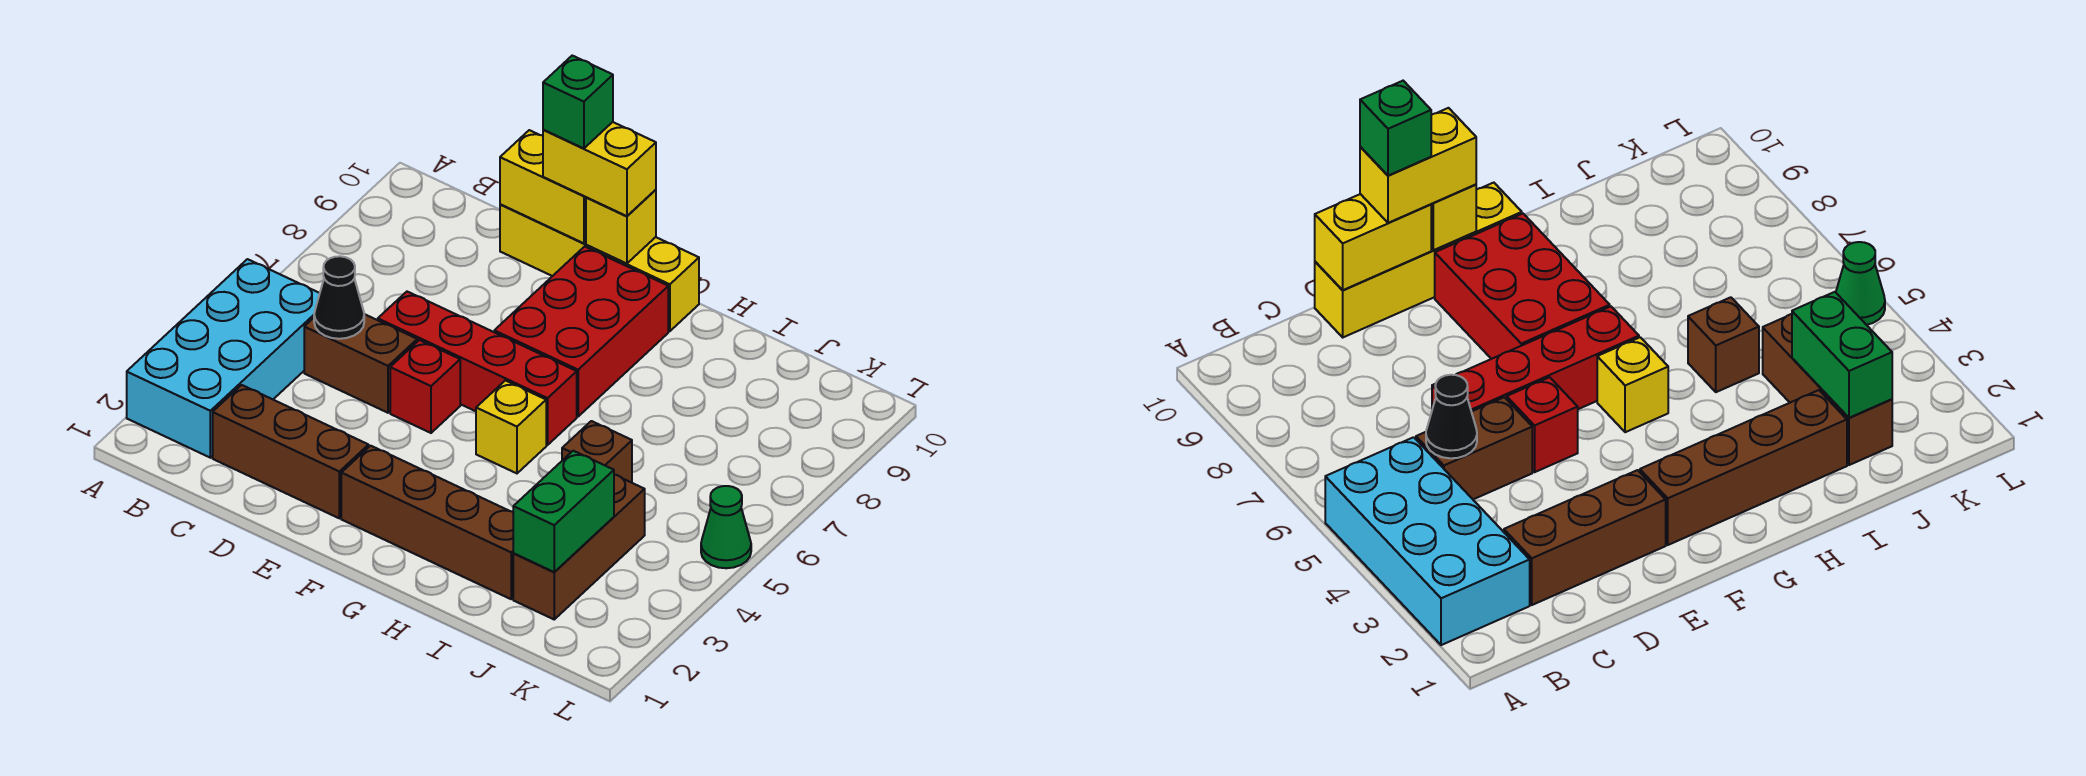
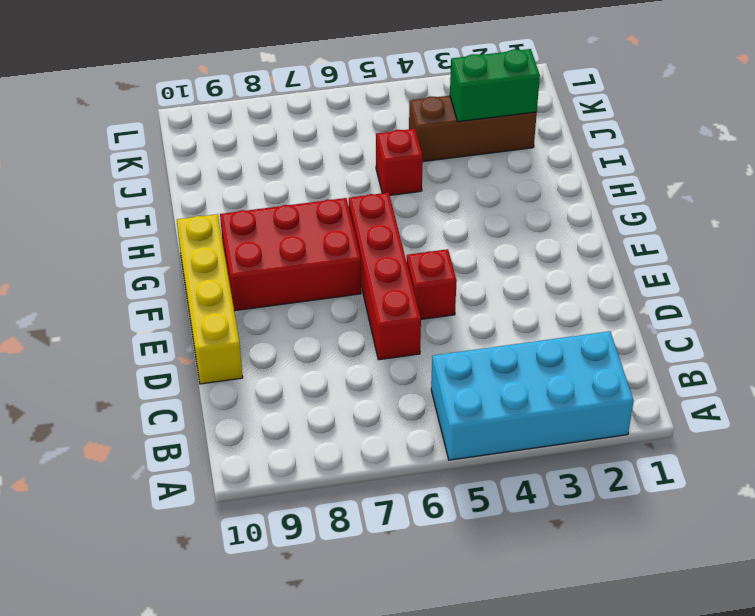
red 1x1 brick [376,129,423,195] -> brown 1x1 brick [562,421,632,483]
none -> brown 1x3 brick [213,385,369,518]
none -> brown 1x2 brick [304,314,417,413]
none -> brown 1x4 brick [341,446,514,599]

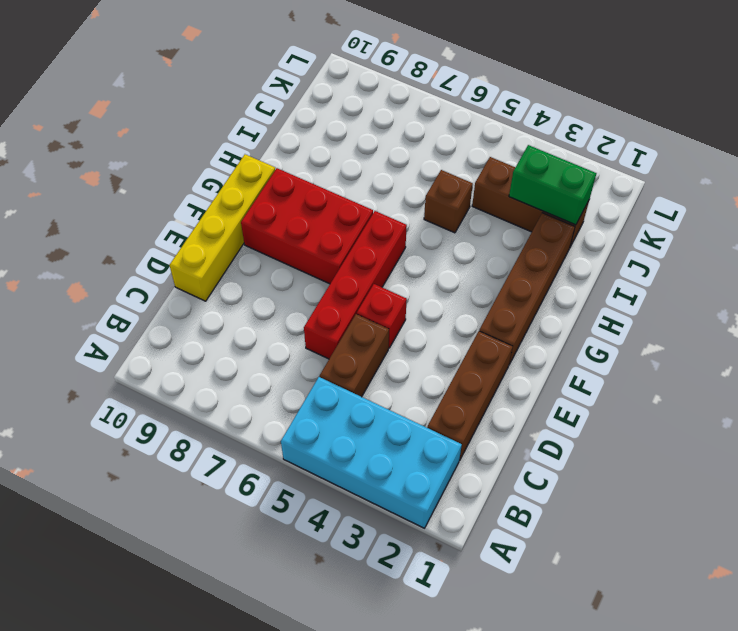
none -> yellow 1x1 brick [476,381,546,473]
none -> green 1x1 cone [701,486,751,568]
none -> black 1x1 cone [314,256,364,339]

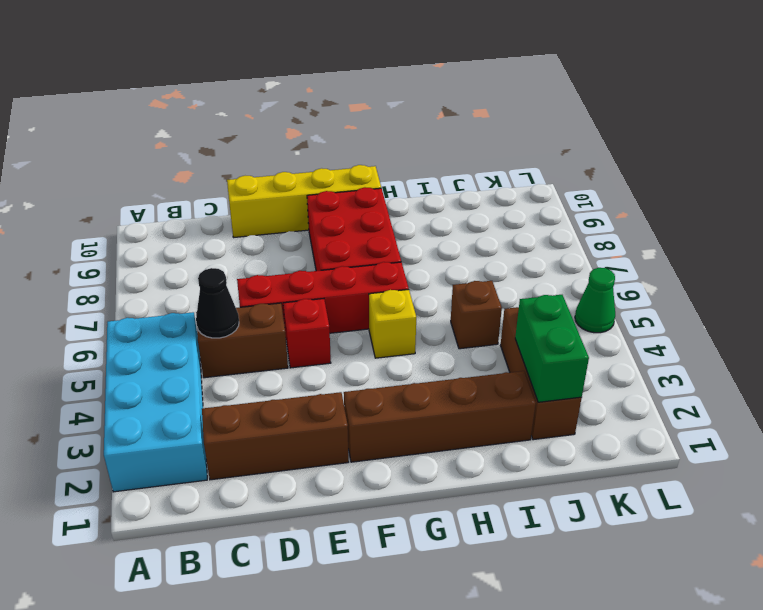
none -> yellow 1x2 brick [500,130,586,243]
none -> yellow 1x1 brick [586,190,656,264]
none -> yellow 1x2 brick [543,122,656,216]

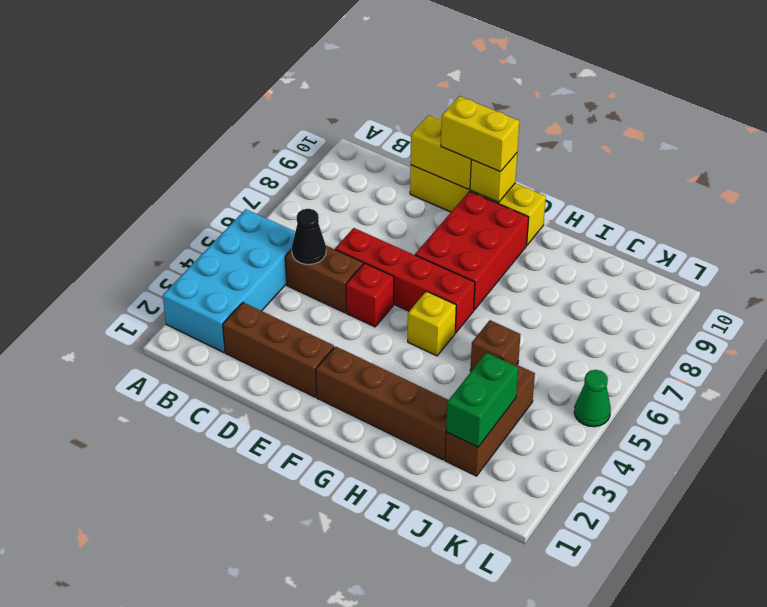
none -> green 1x1 brick [543,56,613,148]

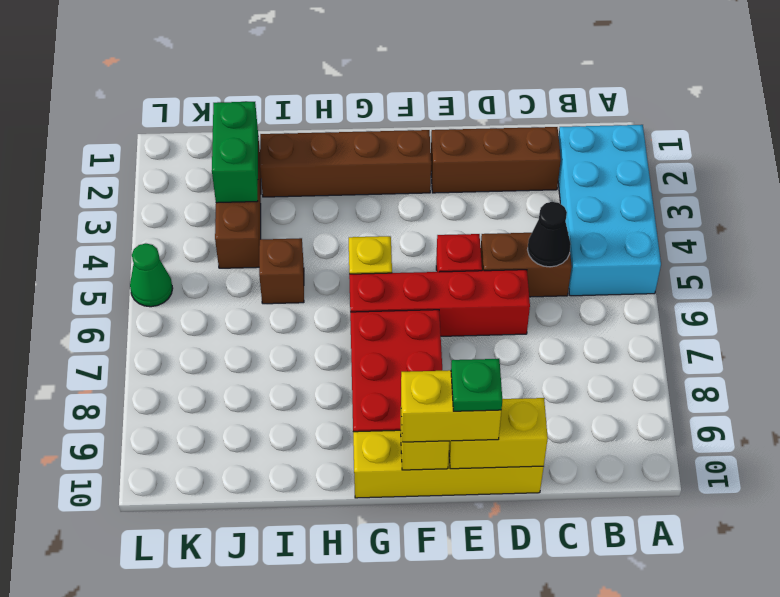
green 1x1 plate [451,359,502,411] -> green 1x1 brick [543,56,613,148]

